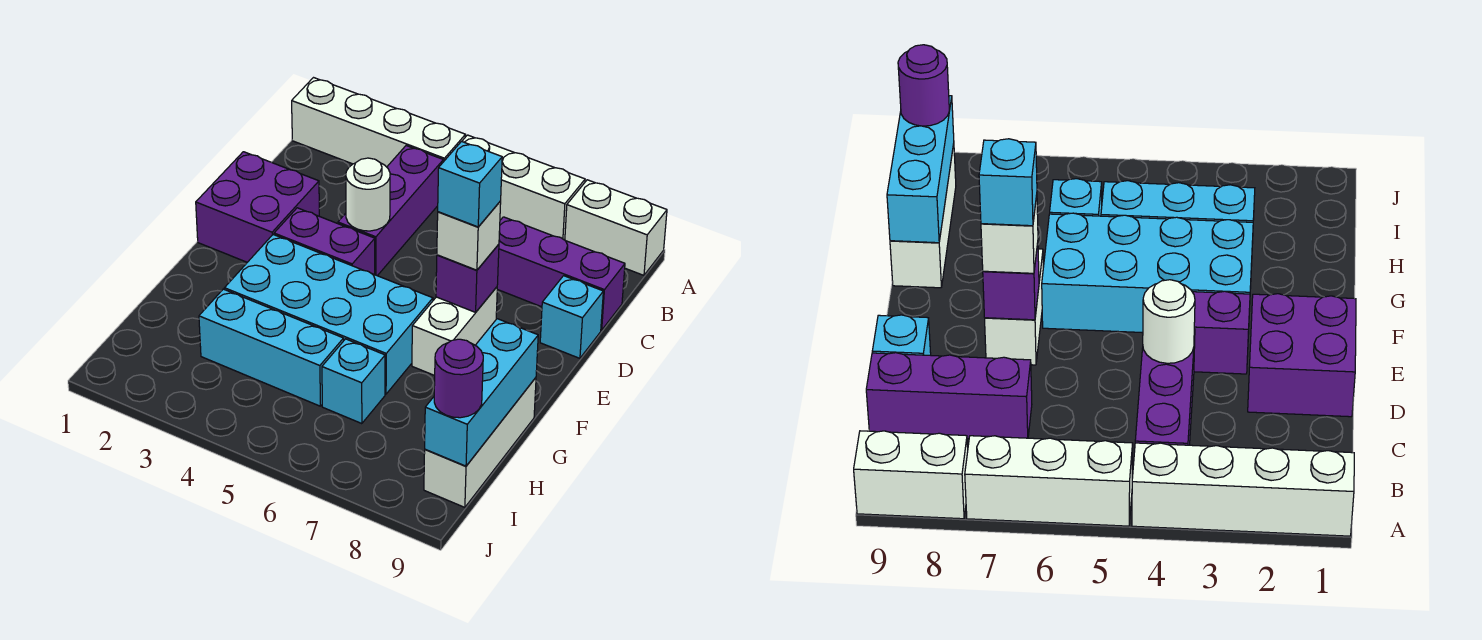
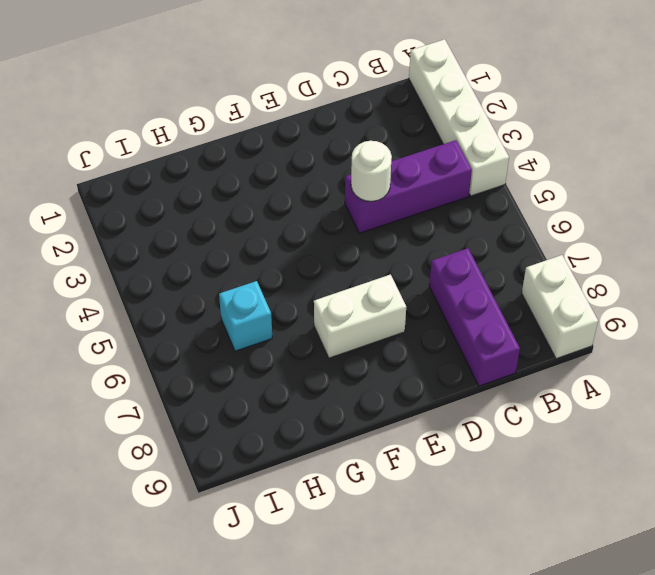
none -> white 1x3 brick [462,135,585,240]
none -> purple 2x2 brick [196,152,319,262]
none -> cyan 1x1 brick [540,276,603,358]

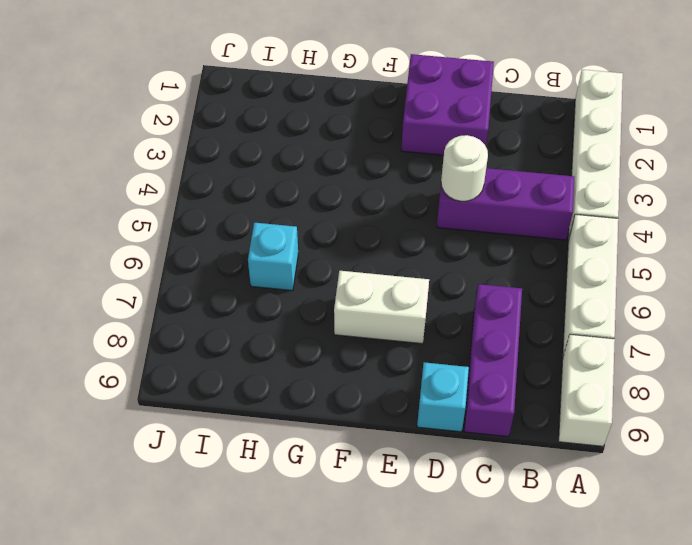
none -> purple 1x2 brick [274,208,375,275]
none -> cyan 2x4 brick [224,235,433,394]
none -> white 1x3 brick [424,378,536,507]

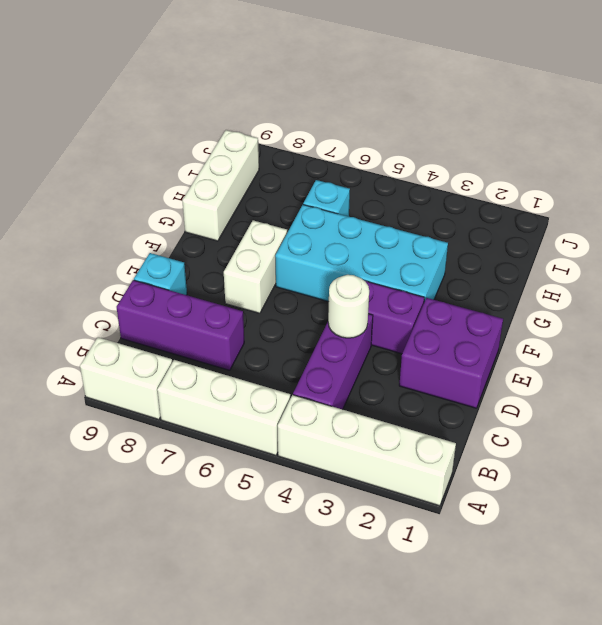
none -> cyan 1x3 brick [199,289,344,406]
none -> purple 1x1 brick [436,244,499,312]
none -> cyan 1x3 brick [425,319,538,466]

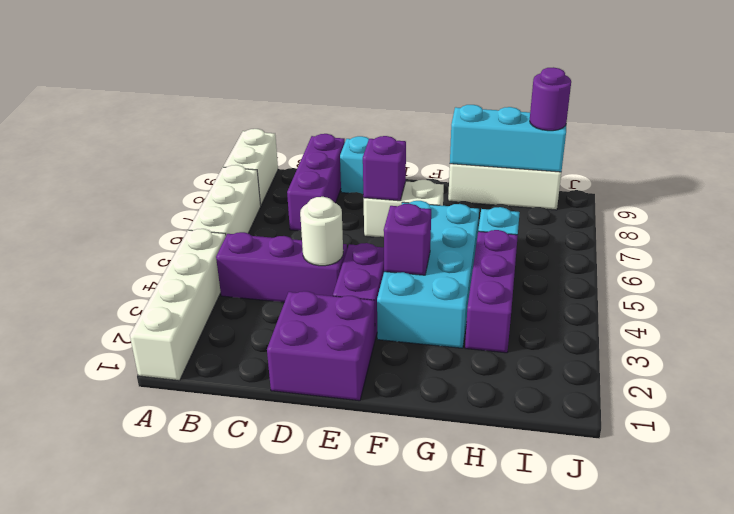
purple 1x1 brick [384,204,431,275] -> none
purple 1x3 brick [465,230,518,353] -> cyan 1x3 brick [199,289,344,406]
none -> white 1x1 brick [437,201,501,270]
none -> cyan 1x1 brick [438,141,502,227]

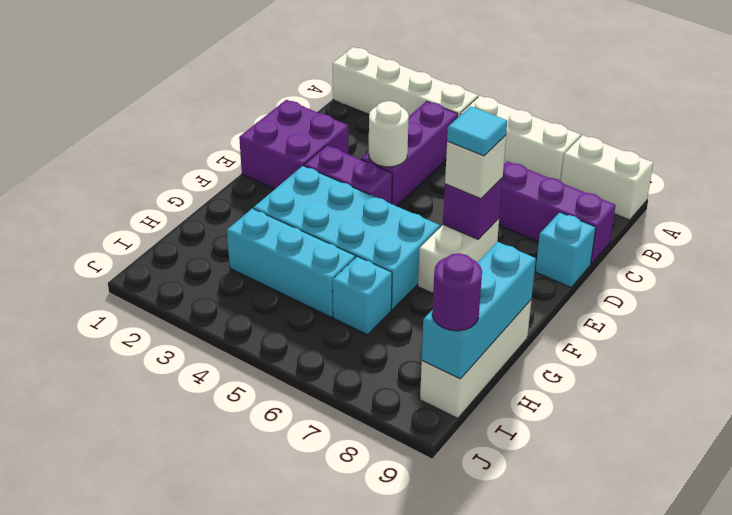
cyan 1x1 tile [447,106,507,156] -> cyan 1x1 brick [438,141,502,227]

